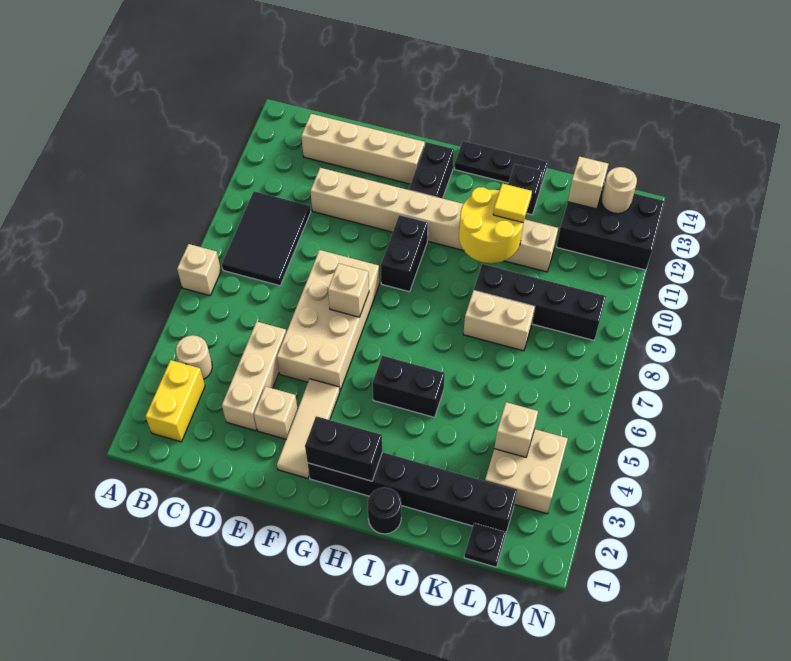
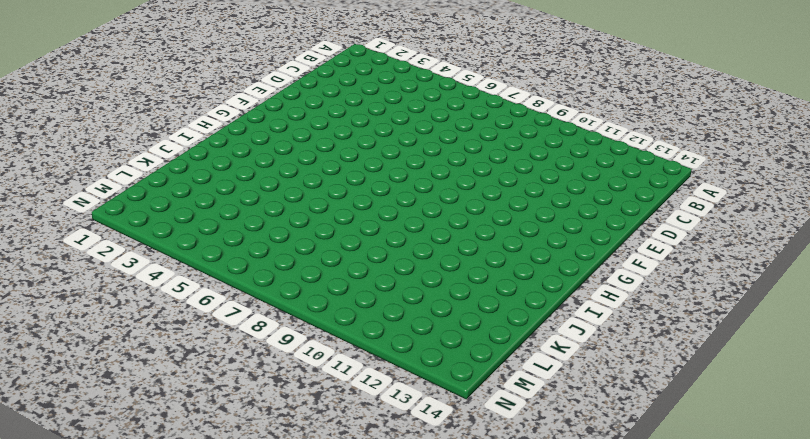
none -> tan 1x1 brick [177,244,221,296]
none -> yellow 1x2 brick [146,360,205,442]
none -> tan 1x1 round brick [176,335,212,379]

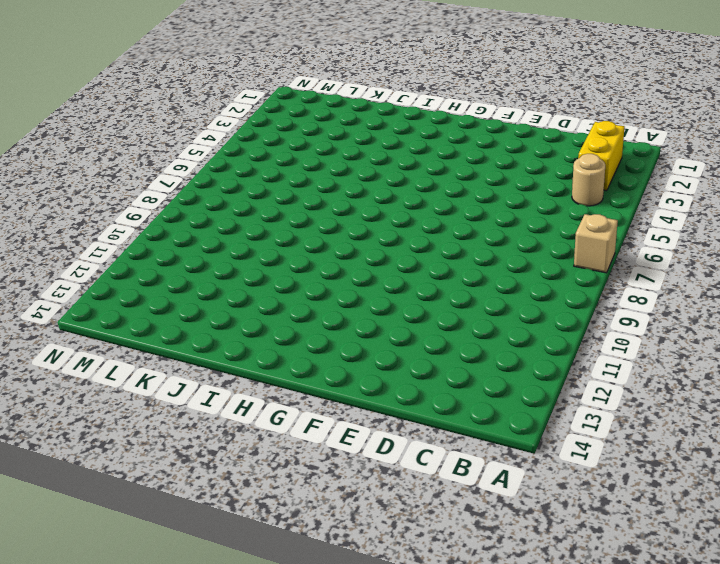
none -> black 2x3 tile [222,191,311,286]
none -> tan 1x4 brick [301,114,425,184]
none -> tan 1x3 brick [222,321,286,431]

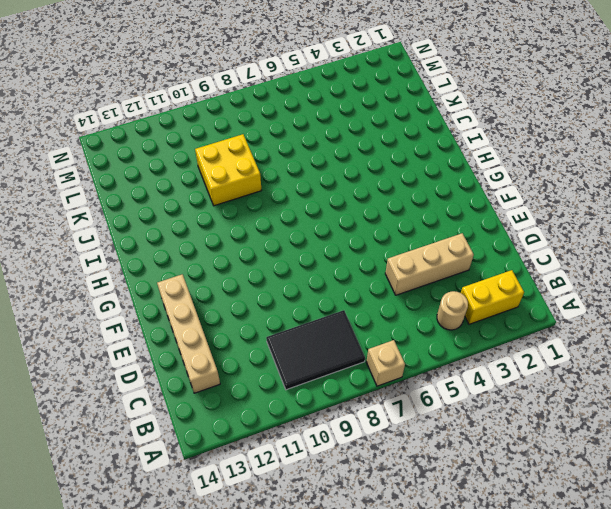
yellow 2x2 brick [195,134,262,206] -> black 1x4 brick [474,264,606,340]
none -> tan 1x8 brick [310,168,558,272]
none -> tan 1x1 brick [254,386,298,439]
none -> tan 2x4 brick [277,250,379,391]

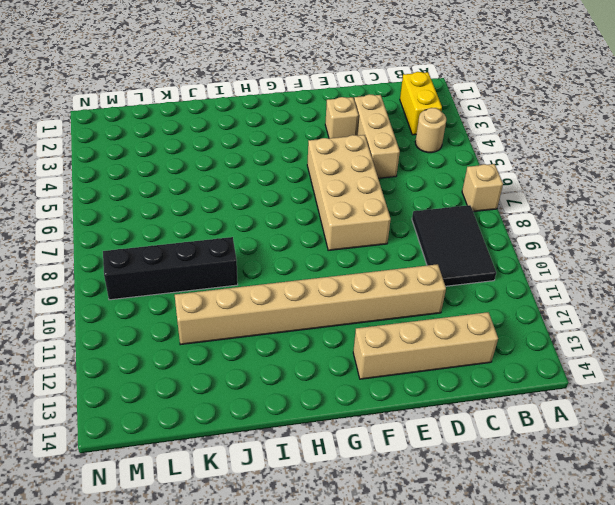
none -> tan 1x3 tile [277,379,340,478]
none -> black 1x6 brick [308,452,517,532]
none -> black 1x2 brick [381,215,428,292]

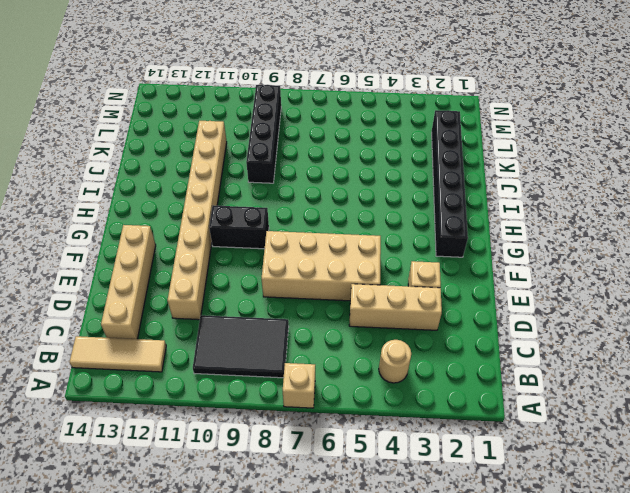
tan 1x3 tile [70,336,166,372] -> tan 1x3 tile moved to [277,379,340,478]
none -> yellow 1x2 brick [146,360,205,442]
none -> black 1x2 brick [409,142,454,199]
none -> black 1x2 brick [372,356,445,417]

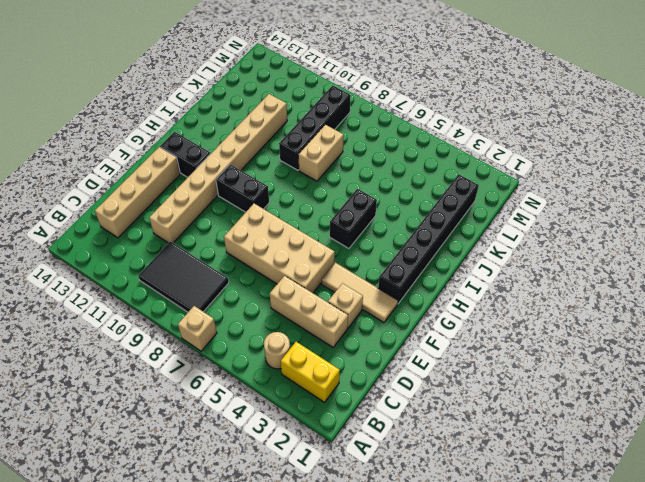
none -> black 1x3 plate [455,141,548,189]
none -> black 1x1 round brick [368,487,401,534]
none -> black 1x1 brick [508,164,543,215]

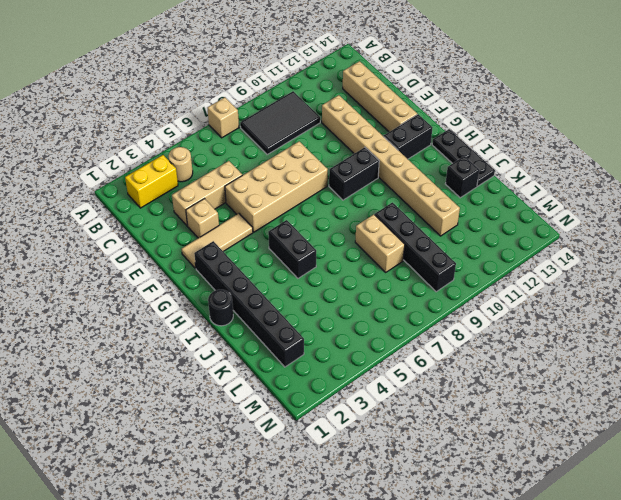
none -> black 1x1 plate [464,523,506,567]
none -> tan 2x2 brick [485,429,568,514]
none -> black 2x3 brick [557,186,665,270]

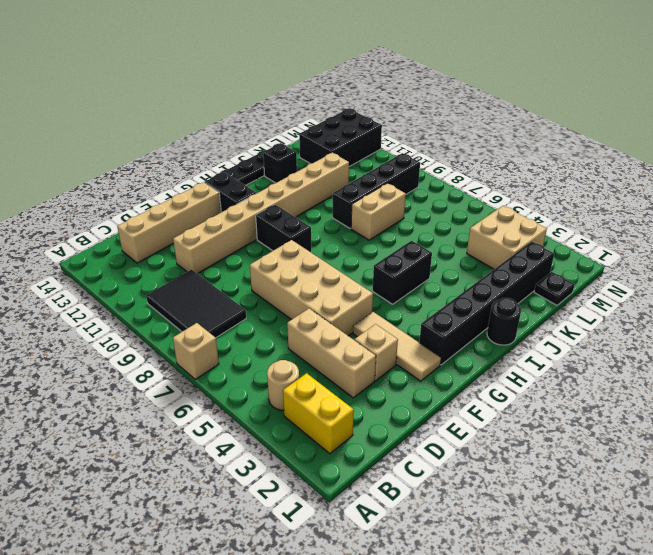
none -> tan 1x1 brick [328,263,369,317]
none -> black 1x2 brick [305,416,382,481]
none -> yellow 2x2 round brick [459,187,523,263]

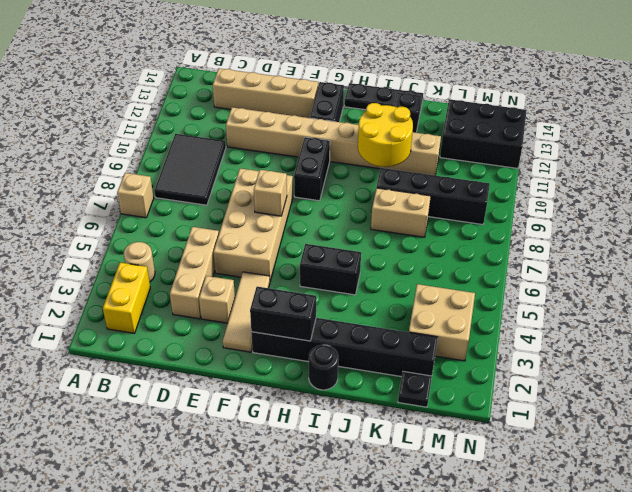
none -> tan 1x1 brick [494,402,538,457]
none -> tan 1x1 brick [568,156,608,209]
none -> tan 1x1 round brick [601,167,637,214]

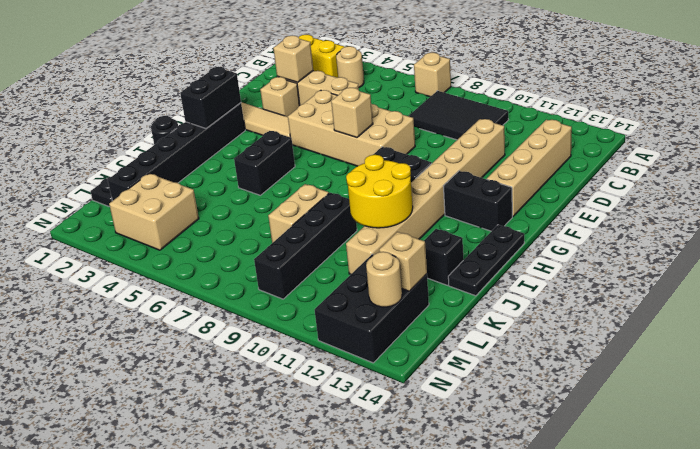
tan 1x1 brick [273,36,313,82] -> tan 1x1 brick moved to [494,402,538,457]
none -> yellow 1x1 tile [493,183,532,222]

